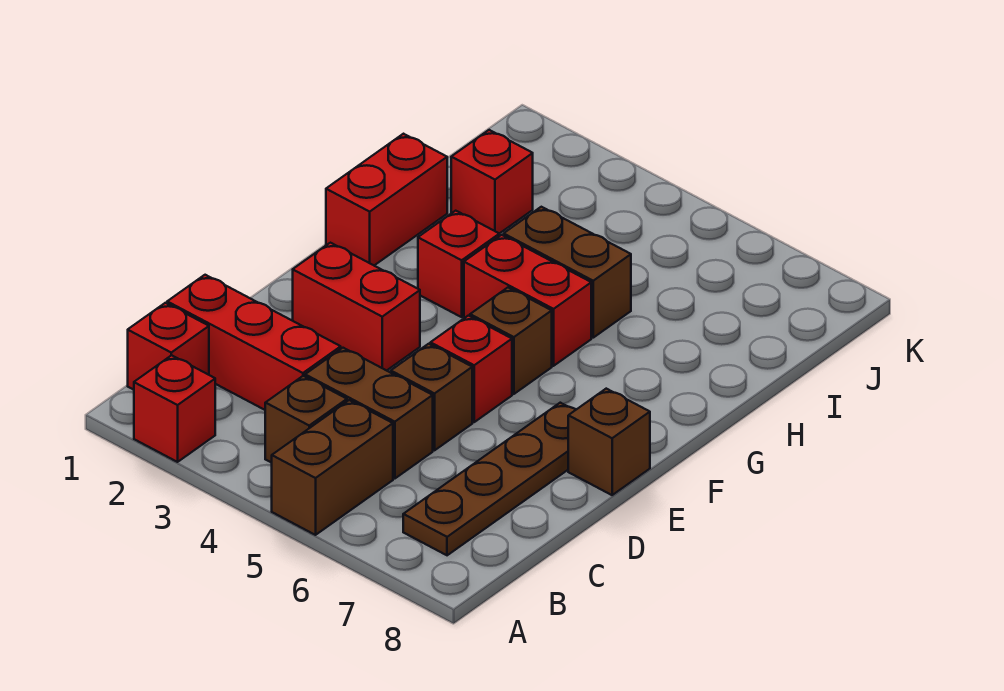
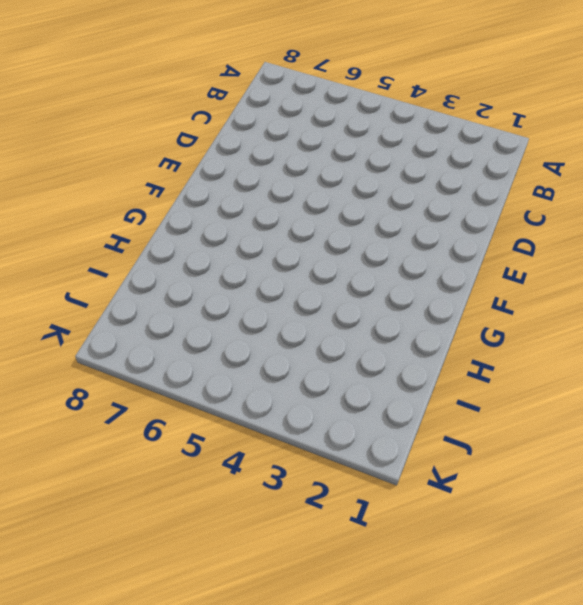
none -> red 1x1 brick [134,355,215,462]
none -> brown 1x2 brick [272,400,393,535]
none -> red 1x1 brick [128,303,209,390]

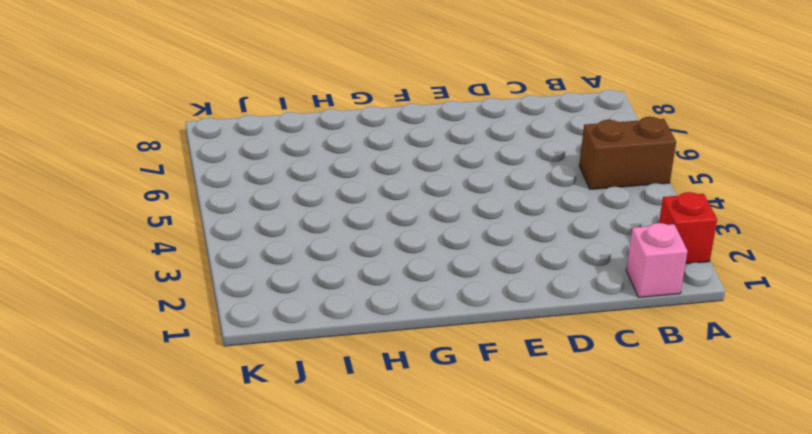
pink 1x1 brick [626,223,688,297] -> red 1x1 brick [128,303,209,390]
none -> brown 1x1 brick [265,376,347,463]
none -> brown 1x4 plate [403,403,576,555]
none -> red 1x3 brick [167,275,341,410]

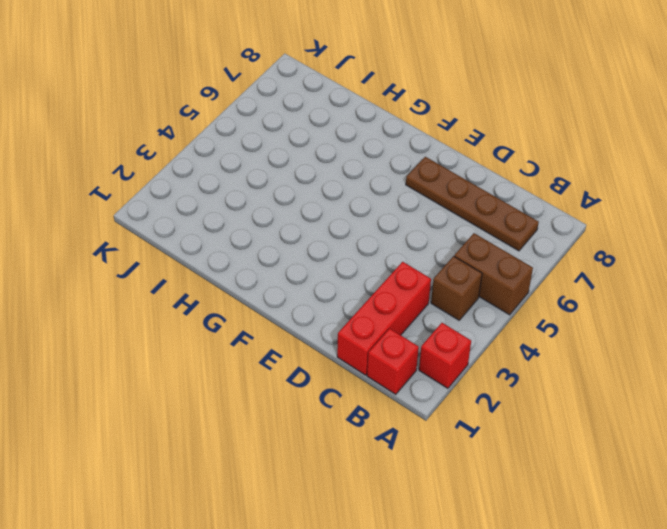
none -> brown 1x2 brick [305,348,433,479]
none -> brown 1x1 brick [391,344,472,450]
none -> red 1x2 brick [293,243,420,371]

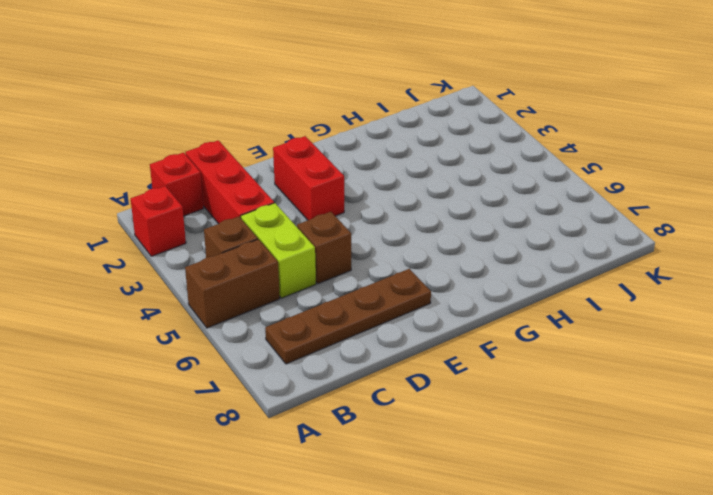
lime 1x2 brick [241,203,316,298] -> brown 1x2 brick [305,348,433,479]
none -> red 1x1 brick [430,316,512,422]
none -> brown 1x1 brick [568,389,650,495]
none -> brown 1x1 brick [470,288,552,394]

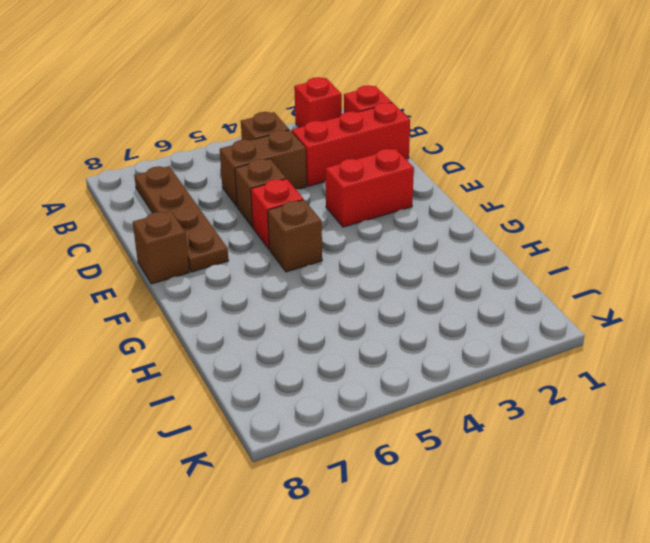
none -> brown 1x2 brick [272,400,393,535]
none -> red 1x2 brick [326,134,447,265]
none -> red 1x1 brick [418,211,499,317]

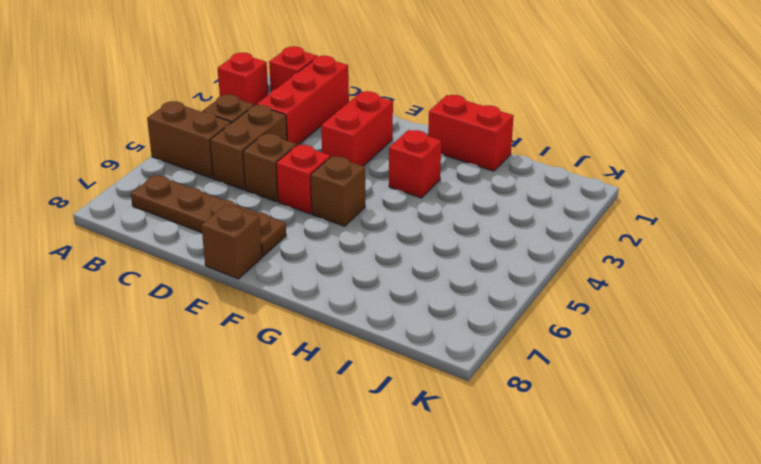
none -> red 1x2 brick [464,235,591,366]
none -> brown 1x2 brick [504,207,631,338]
none -> red 1x1 brick [451,130,533,234]

